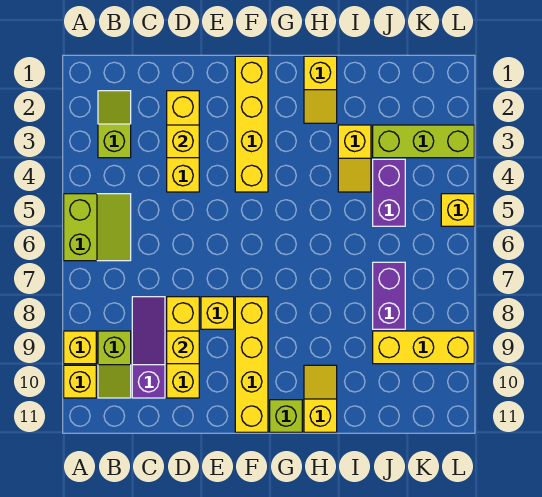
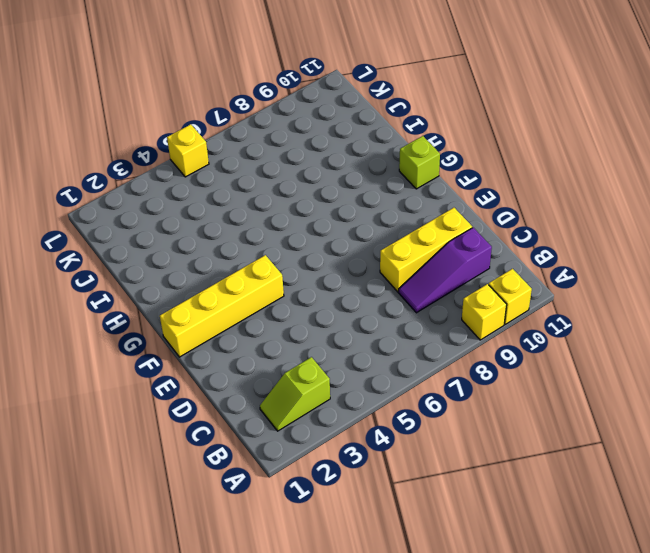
none -> lime 2x2 slope [64,194,131,261]
none -> lime 1x2 slope [98,331,131,398]
none -> yellow 1x3 brick [167,91,199,192]

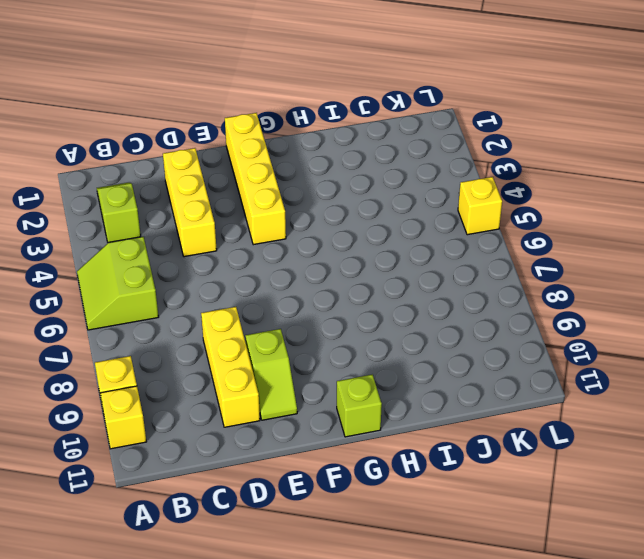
lime 2x2 slope [77,237,159,330] -> lime 2x2 slope turned to [64,194,131,261]
lime 1x2 slope [245,329,297,420] -> lime 1x2 slope moved to [98,331,131,398]
none -> purple 1x3 slope [132,297,165,398]
none -> yellow 1x1 brick [201,297,234,329]
none -> yellow 1x4 brick [235,297,268,432]

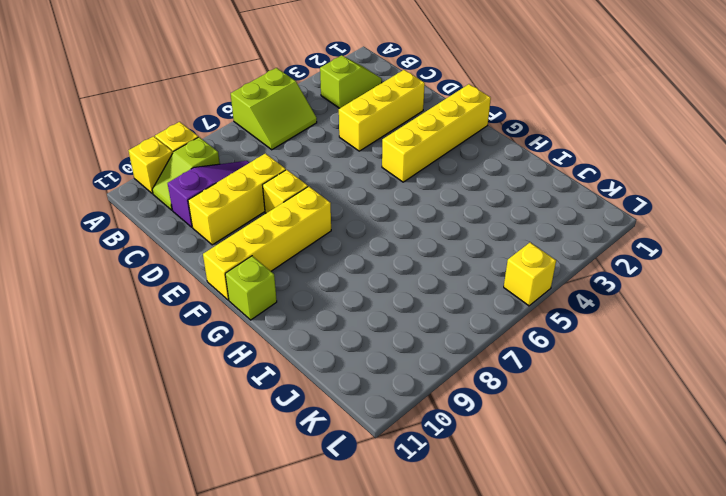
none -> yellow 1x2 slope [304,56,337,123]
none -> yellow 1x2 slope [304,365,337,432]
none -> yellow 1x2 slope [338,125,371,192]

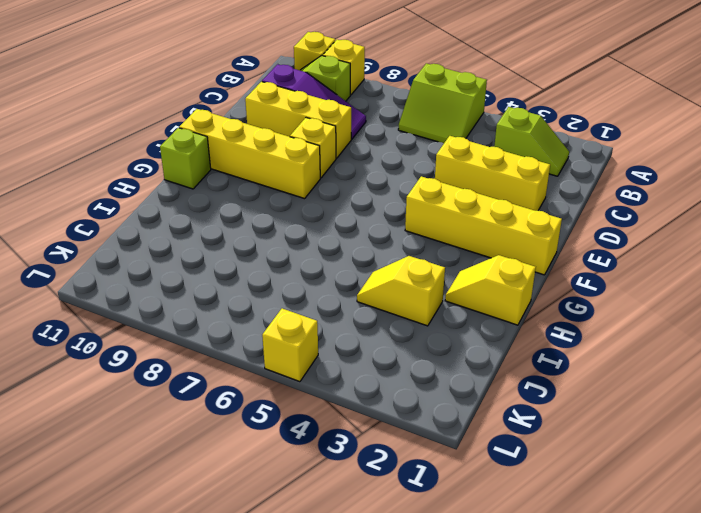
none -> yellow 1x2 slope [304,365,337,432]
none -> lime 1x3 brick [373,125,474,158]
none -> purple 1x2 brick [373,159,405,226]

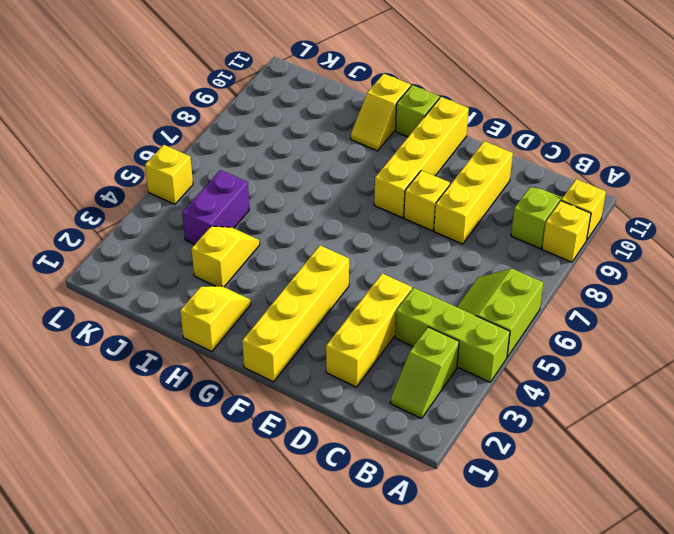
lime 1x3 brick [395,288,510,382] -> lime 1x3 brick moved to [373,125,474,158]
none -> purple 1x3 slope [132,297,165,398]
none -> purple 1x2 brick [373,262,405,329]
none -> yellow 1x3 brick [373,331,474,364]

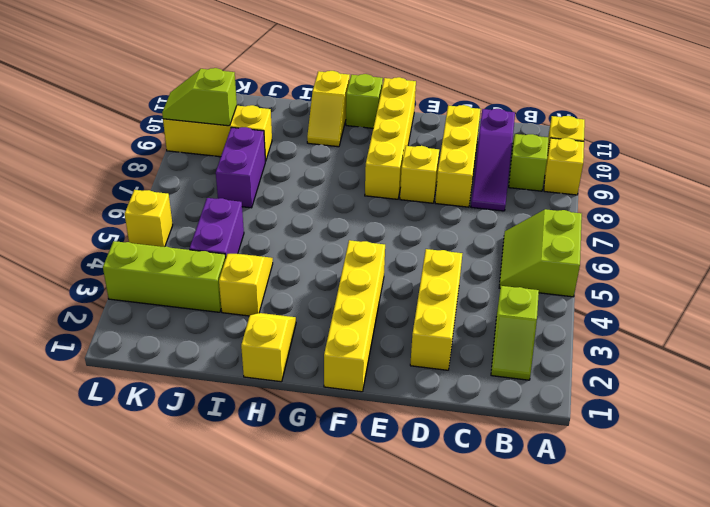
lime 1x2 slope [162,68,237,126] -> none
none -> yellow 1x1 brick [167,125,199,158]
none -> yellow 1x1 brick [167,331,199,364]

